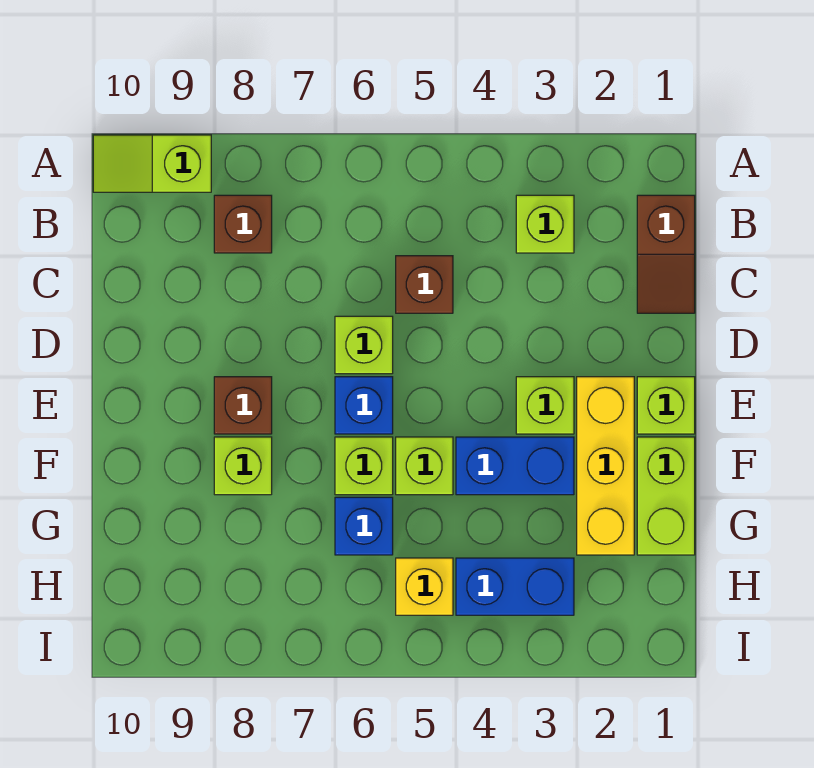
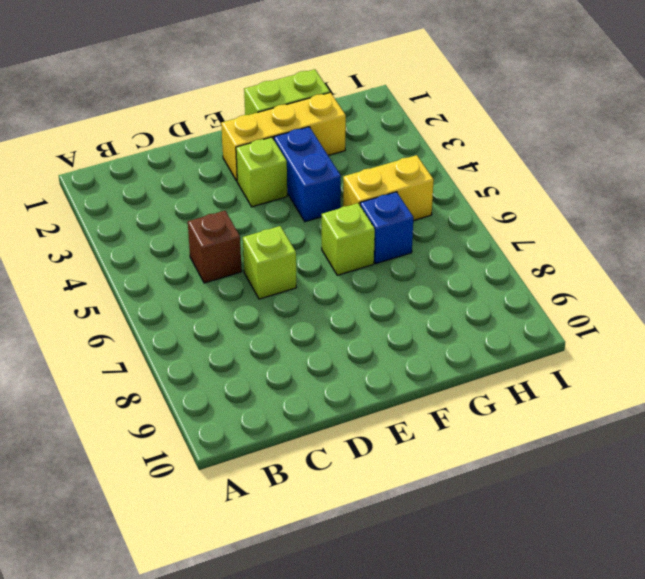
yellow 1x2 brick [343,155,434,221] -> yellow 1x1 brick [396,558,453,615]
none -> lime 1x2 slope [93,135,211,192]
none -> brown 1x2 slope [637,195,695,313]
none -> lime 1x1 brick [516,195,574,253]

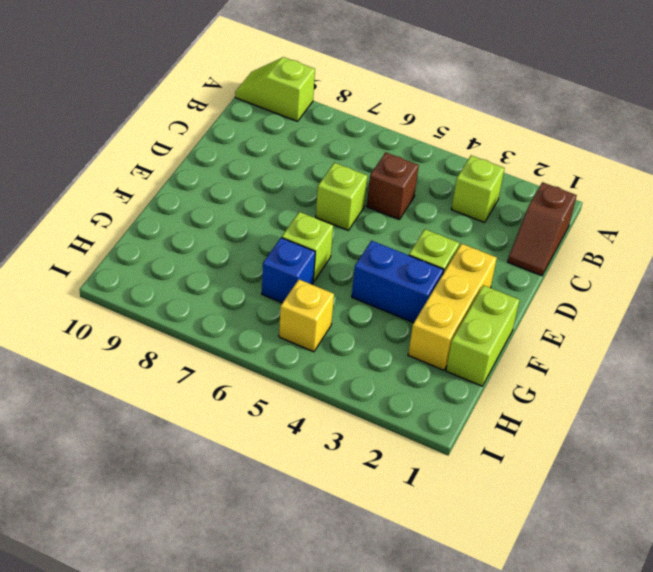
none -> brown 1x1 brick [214,195,272,253]
none -> lime 1x1 brick [637,377,695,434]
none -> blue 1x1 brick [335,377,393,434]

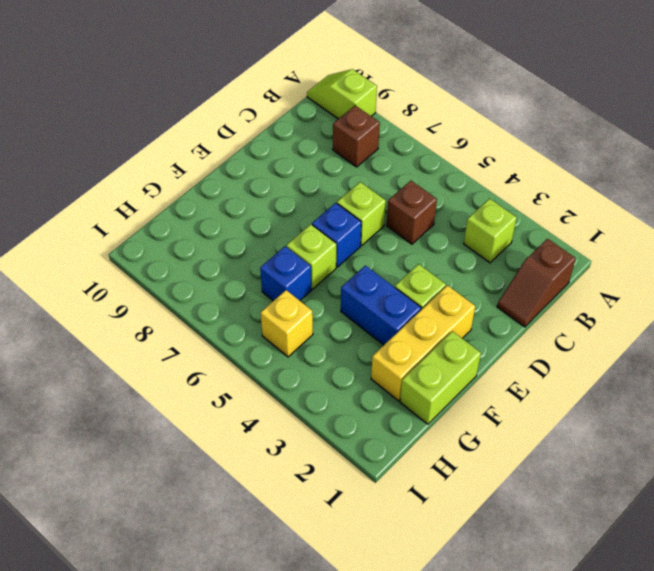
none -> lime 1x1 brick [637,377,695,434]
none -> brown 1x1 brick [214,377,272,434]
none -> lime 1x1 brick [396,437,453,495]

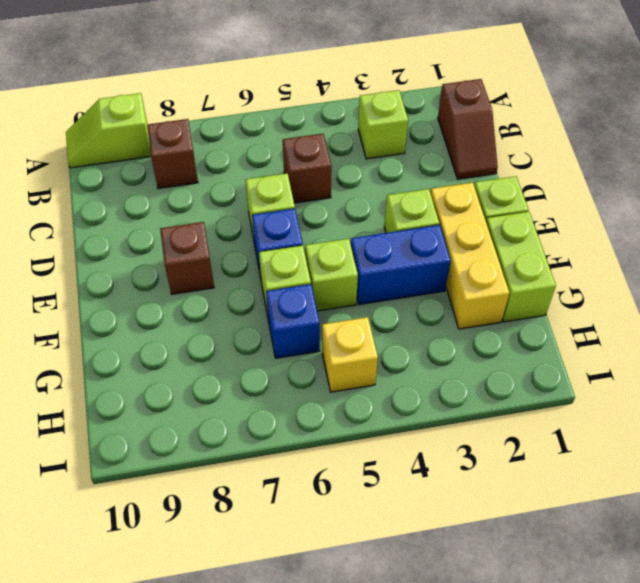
none -> lime 1x1 brick [214,437,272,495]
none -> blue 1x2 brick [456,558,574,615]

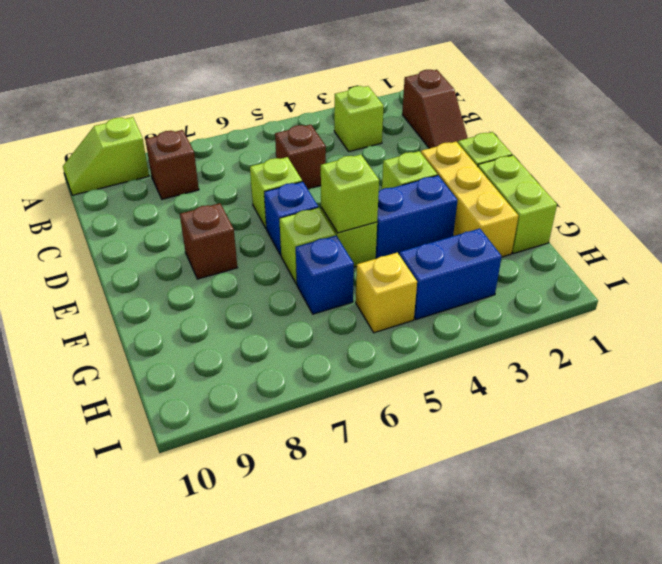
lime 1x1 brick [321,155,379,233] -> lime 1x1 brick moved to [214,437,272,495]

